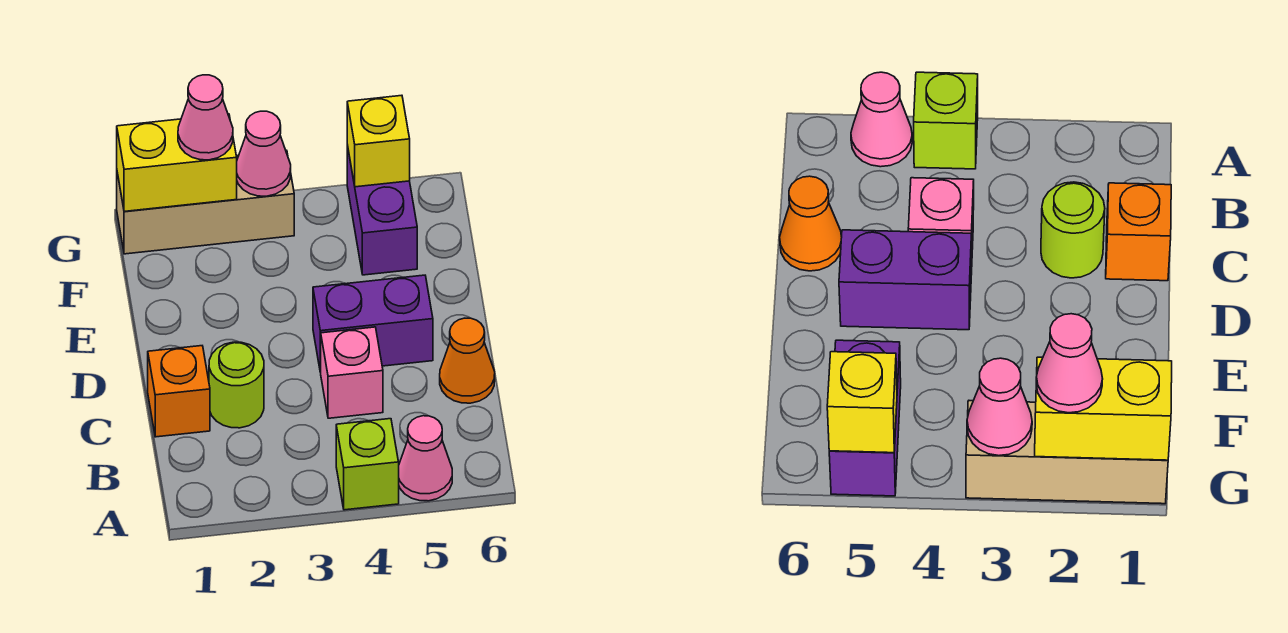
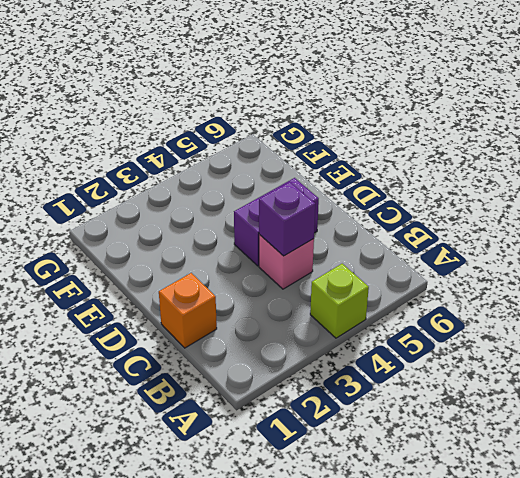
purple 1x1 brick [259,182,315,256] -> none
none -> pink 1x1 cone [399,416,452,501]
none -> lime 1x1 round brick [209,342,264,428]
none -> orange 1x1 cone [440,318,495,403]

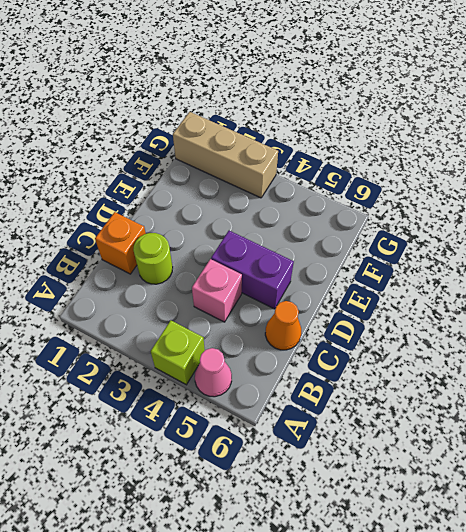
none -> purple 1x2 brick [347,145,417,275]
none -> yellow 1x2 brick [117,114,237,211]
none -> pink 1x1 cone [237,111,291,196]

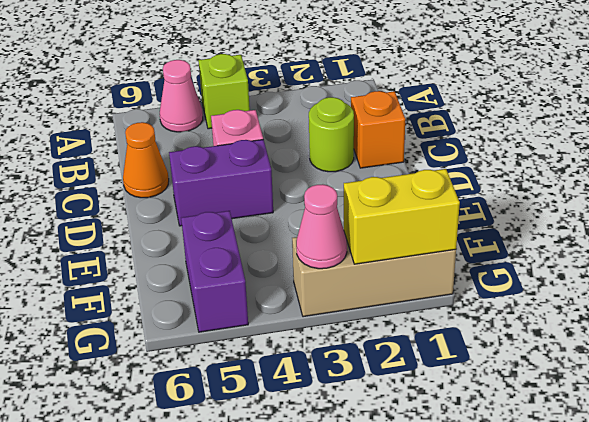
none -> yellow 1x1 brick [347,95,410,187]
none -> pink 1x1 cone [178,75,233,160]

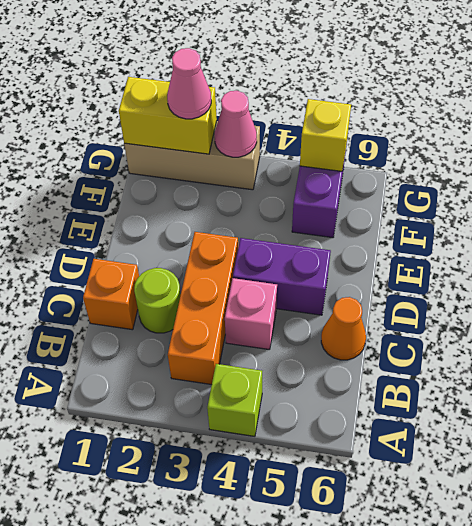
orange 1x3 brick [168,232,238,385] -> none
none -> pink 1x1 cone [399,416,452,501]

